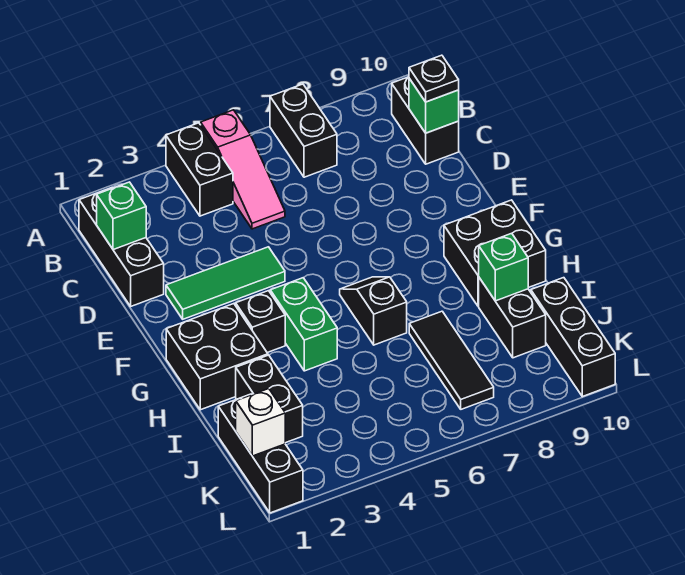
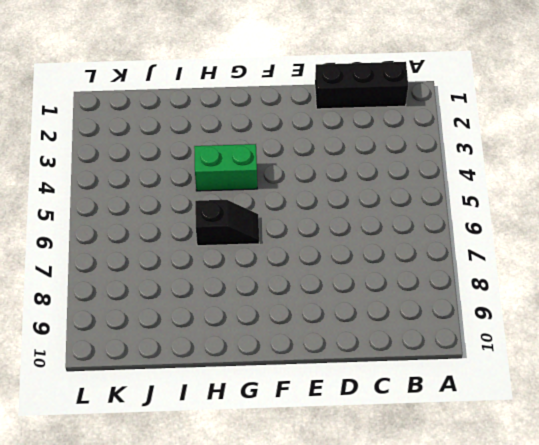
none -> black 1x2 brick [166,123,233,216]
none -> pink 1x3 slope [201,110,285,229]
none -> black 1x2 brick [270,84,337,177]

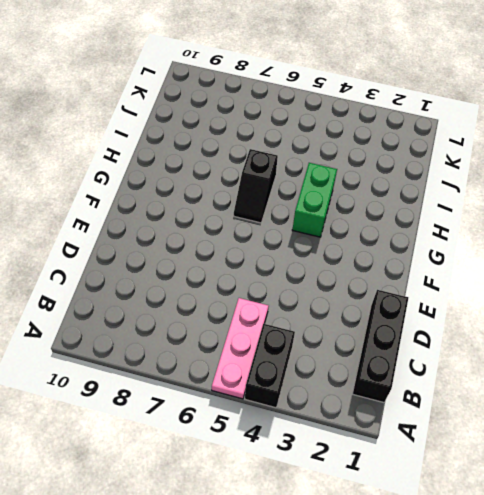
pink 1x3 plate [212,298,269,399] -> pink 1x3 slope [201,110,285,229]
none -> black 1x2 brick [270,84,337,177]
none -> black 1x2 brick [392,77,459,164]
none -> green 1x3 tile [166,247,285,319]

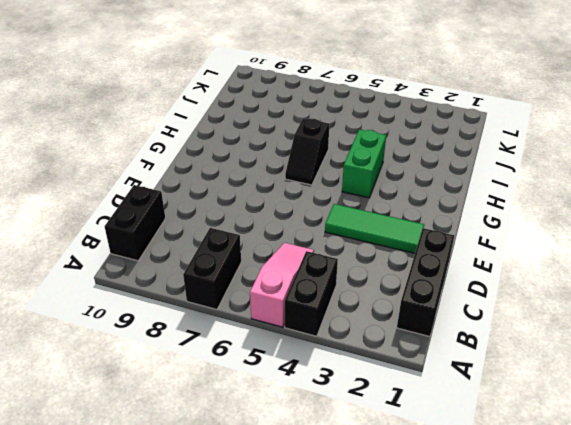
none -> black 2x2 brick [166,304,268,410]
none -> black 1x1 brick [236,291,285,353]
none -> black 2x2 brick [444,200,546,306]

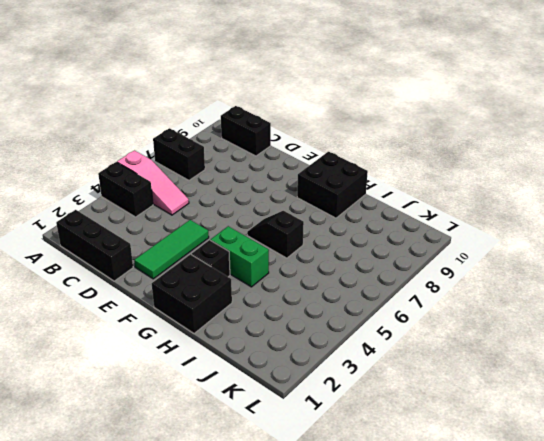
none -> black 1x2 brick [236,355,303,443]
none -> black 1x3 tile [409,311,494,409]
none -> black 1x2 brick [479,278,546,358]

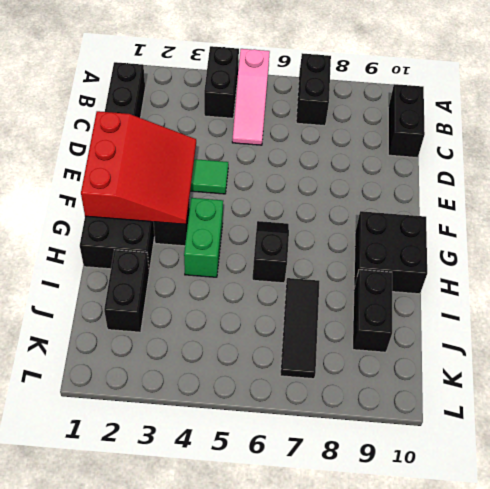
red 3x3 slope [81,111,196,224] -> none
none -> black 1x3 brick [218,394,303,513]
none -> black 1x3 brick [531,278,615,397]
none -> green 1x1 brick [97,182,146,250]

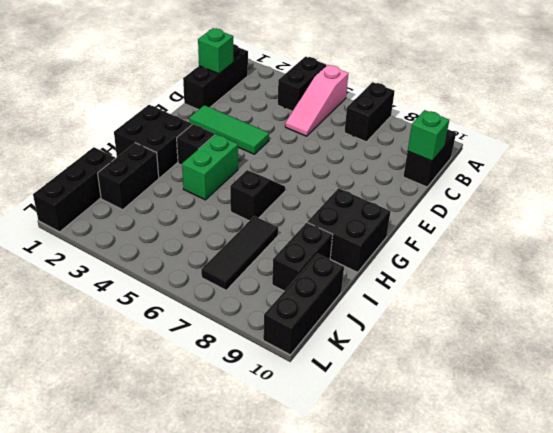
none -> green 1x1 brick [479,233,528,301]
none -> white 1x1 brick [236,389,285,456]
none -> black 1x1 plate [409,55,459,102]

